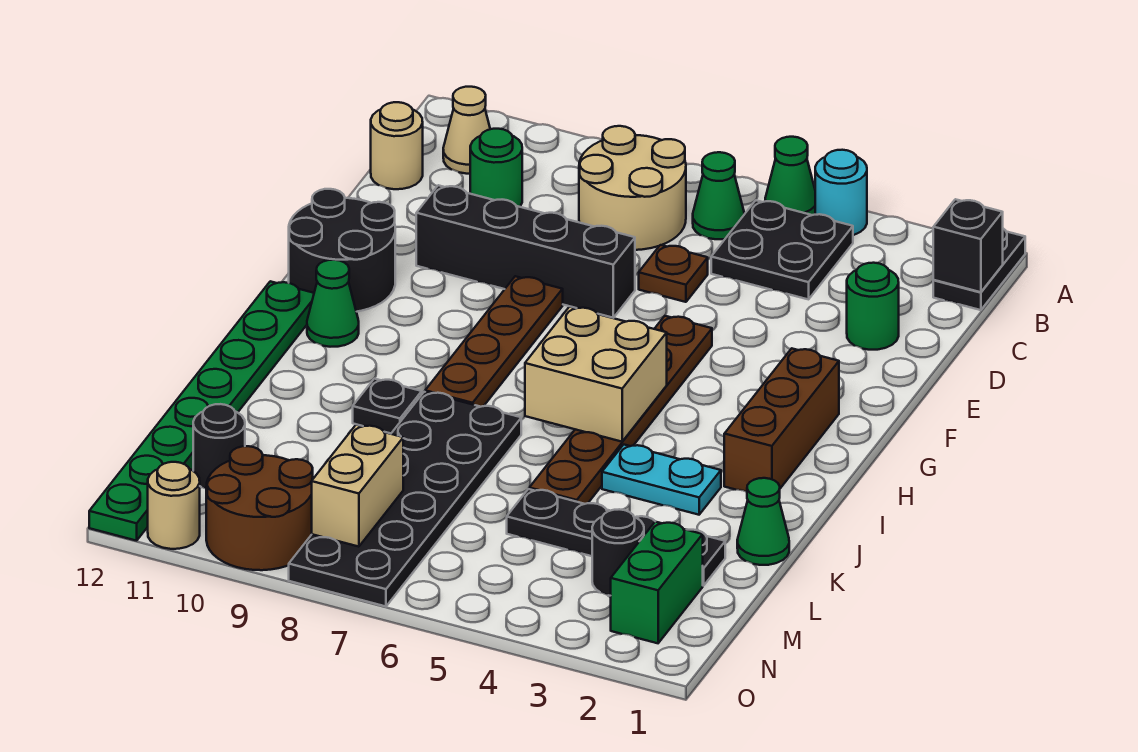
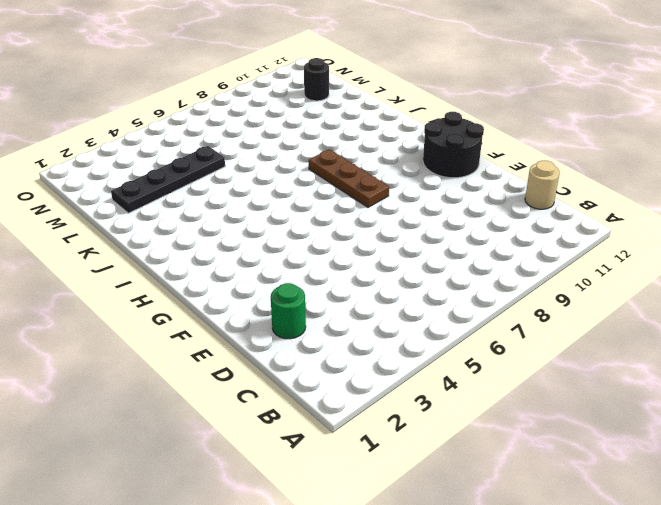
brown 1x3 plate [309,149,389,207] -> brown 1x4 plate [425,276,563,407]
none -> black 1x2 plate [933,229,1025,310]
none -> cyan 1x1 round brick [815,150,867,235]
none -> green 1x1 cone [765,137,815,215]
none -> black 2x2 plate [711,200,853,299]

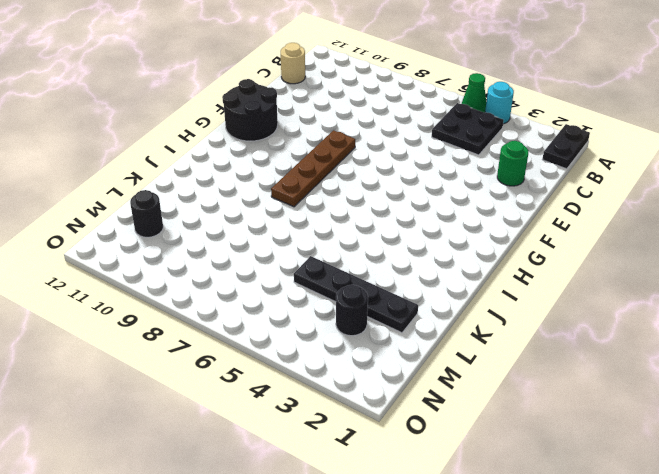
none -> green 1x1 cone [693,152,744,239]
none -> tan 2x2 round brick [579,126,686,250]
none -> tan 1x1 cone [443,87,490,174]
none -> green 1x1 round brick [470,129,522,207]

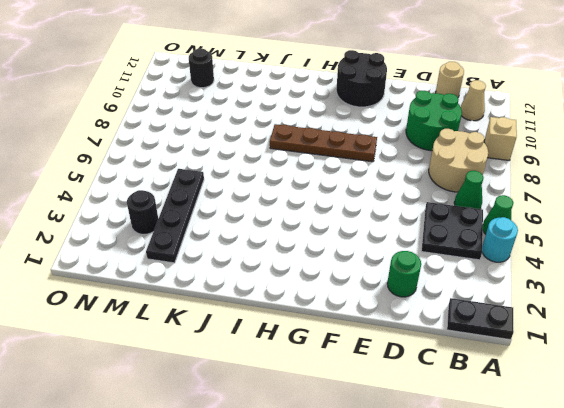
tan 1x1 brick [484,117,517,161] -> none
green 2x2 round brick [406,91,462,151] -> green 1x1 round brick [470,129,522,207]
none -> brown 1x1 plate [639,245,708,302]
none -> black 1x4 brick [416,185,635,318]
none -> brown 1x6 plate [529,316,712,504]
none -> brown 1x3 brick [724,348,839,492]

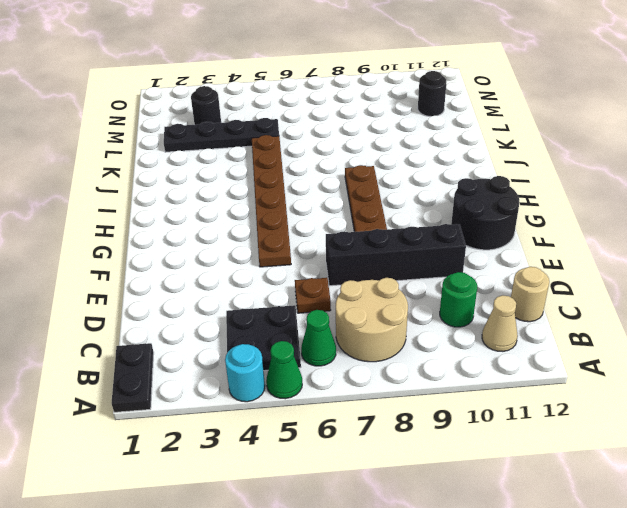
none -> green 1x1 round brick [847,263,899,350]
none -> brown 1x3 brick [724,348,839,492]
none -> green 1x1 cone [307,260,359,347]
none -> green 1x8 plate [89,281,314,541]

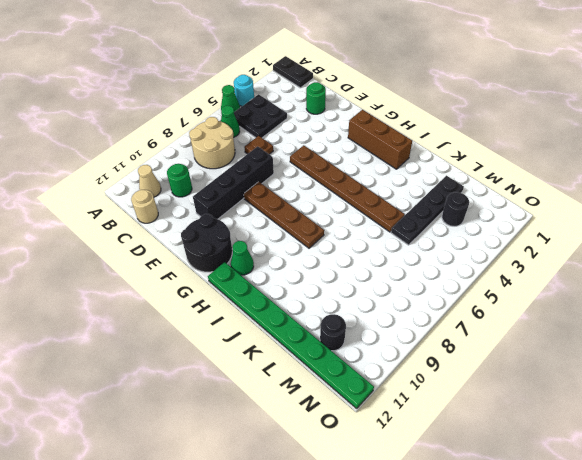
none -> cyan 1x2 plate [602,445,721,515]
none -> black 2x6 plate [289,392,521,606]
none -> black 1x1 plate [353,379,422,433]
none -> green 1x1 cone [737,478,789,565]

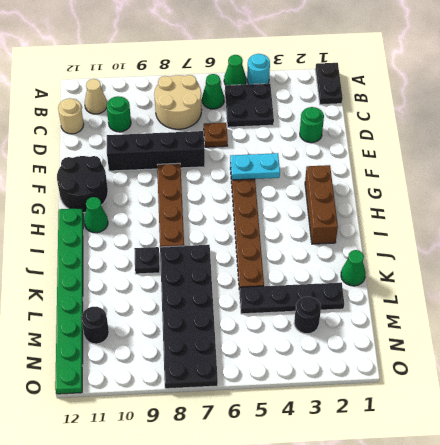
cyan 1x2 plate [230,153,280,180] -> cyan 1x2 plate moved to [602,445,721,515]
none -> green 1x2 brick [611,522,703,643]
none -> brown 2x2 round brick [206,446,313,570]
none -> tan 1x1 round brick [148,462,200,549]
none -> black 1x1 brick [933,199,1003,292]

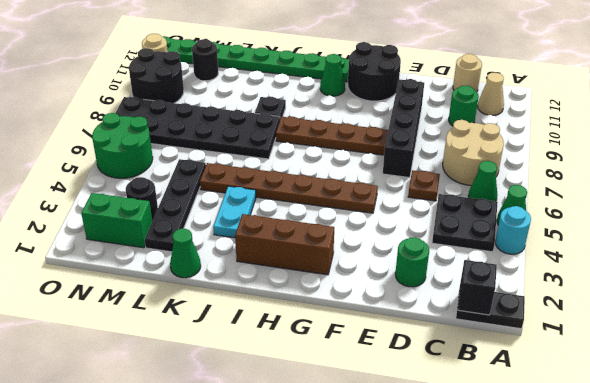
green 2x2 round brick [92,113,153,178] -> none
black 2x2 round brick [129,48,184,103] -> brown 2x2 round brick [206,446,313,570]
none -> tan 2x2 brick [525,307,667,442]
none -> tan 1x2 brick [312,425,403,547]

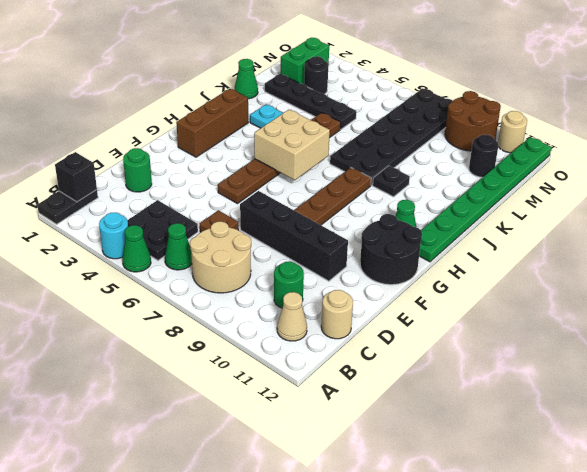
none -> tan 1x2 brick [312,425,403,547]

